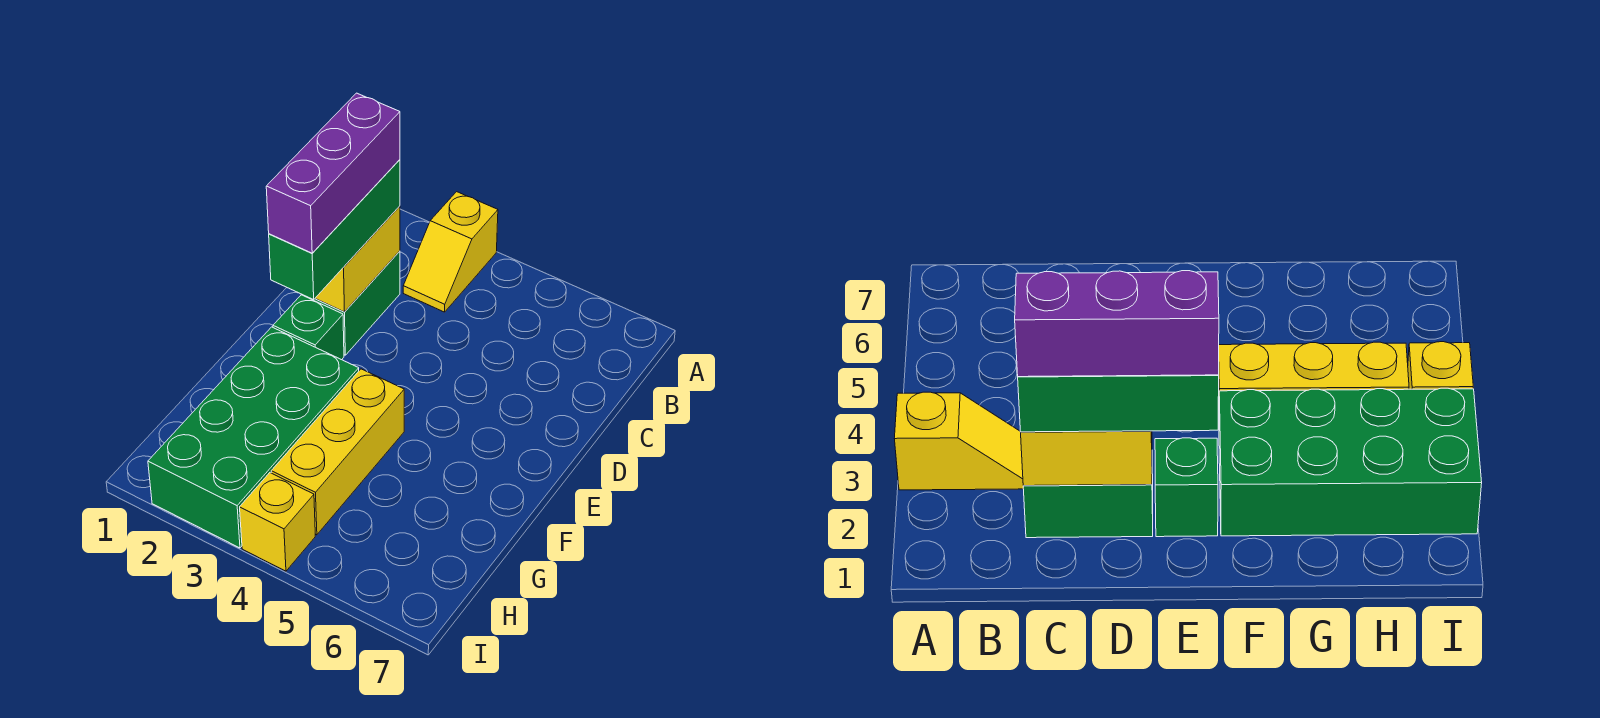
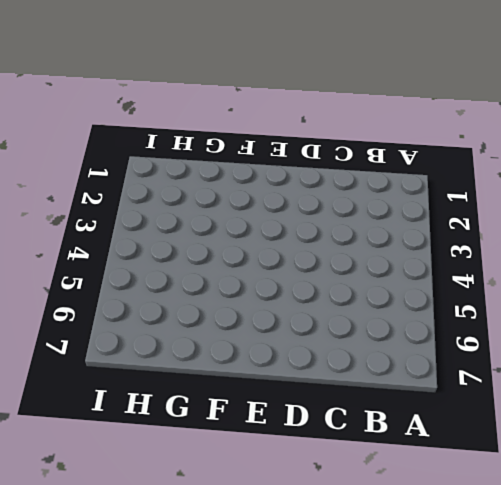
none -> yellow 1x2 slope [403,192,498,312]
none -> green 1x2 brick [303,251,400,355]

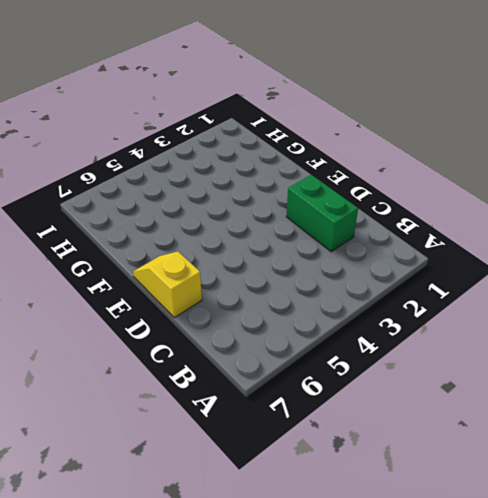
yellow 1x2 slope [133,252,202,318] -> yellow 1x2 slope moved to [403,192,498,312]
none -> green 1x1 brick [273,295,344,360]
none -> green 2x4 brick [148,327,359,548]

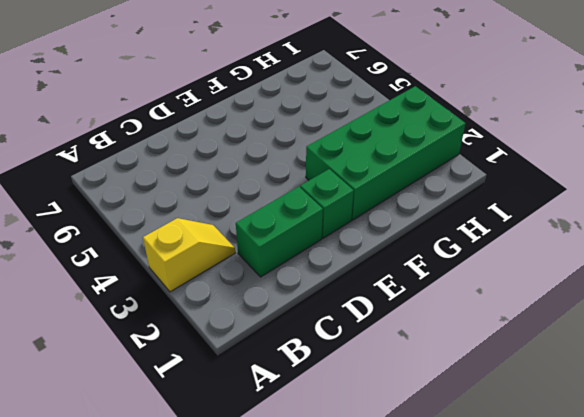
none -> yellow 1x3 brick [271,369,404,535]
none -> yellow 1x1 brick [240,473,315,571]

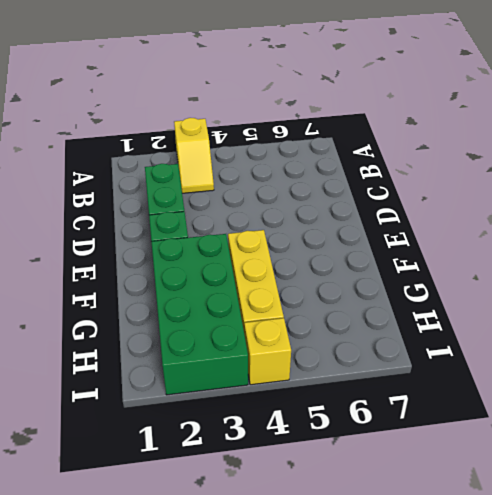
none -> yellow 1x2 brick [315,206,400,312]
none -> green 1x3 brick [269,160,400,300]

